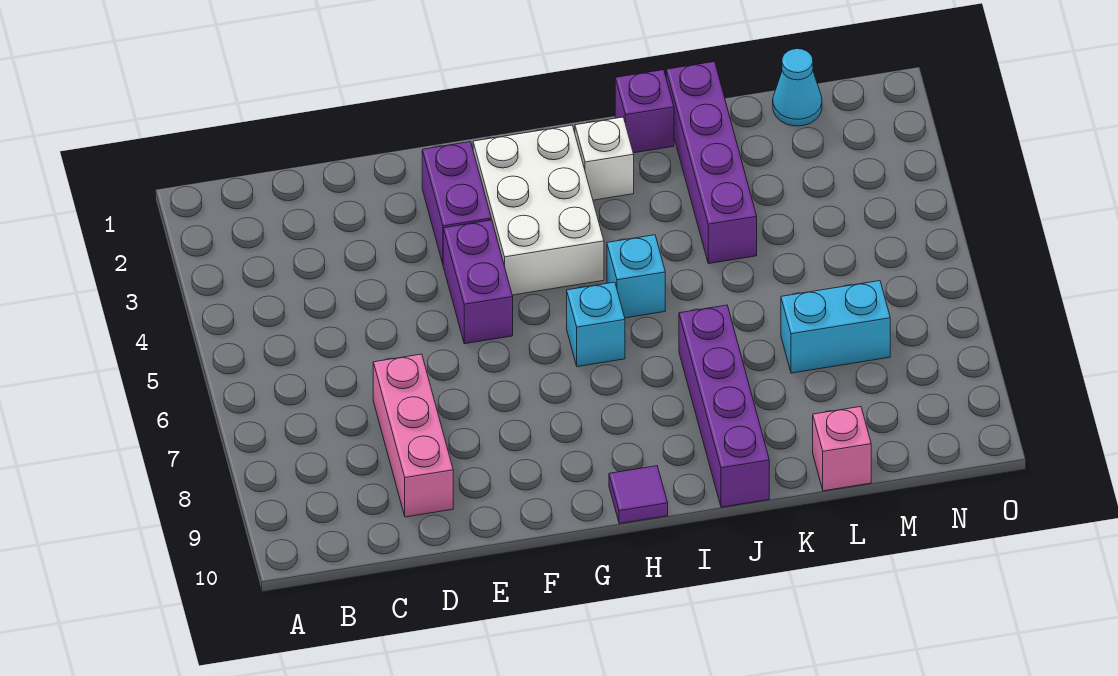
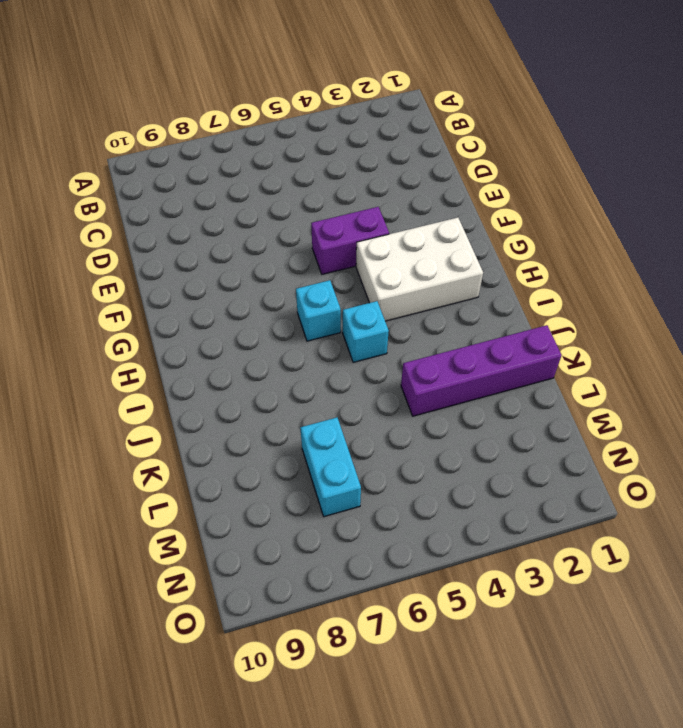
none -> pink 1x3 brick [373,354,453,517]
none -> purple 1x2 brick [422,142,491,264]
none -> purple 1x1 tile [609,466,668,524]

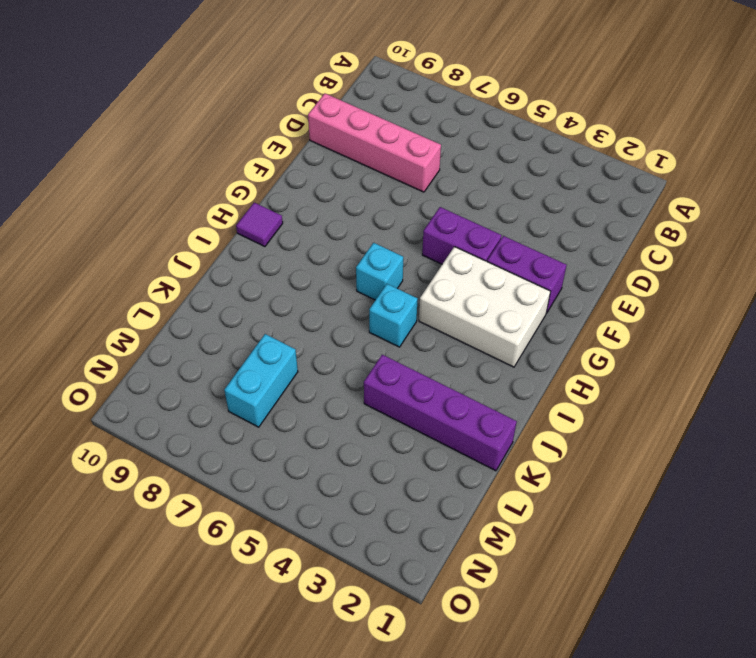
pink 1x4 brick [308,93,441,192] -> pink 1x3 brick [373,354,453,517]
none -> white 1x1 brick [575,117,634,200]
none -> purple 1x1 brick [615,70,674,153]
none -> purple 1x4 brick [679,305,769,507]

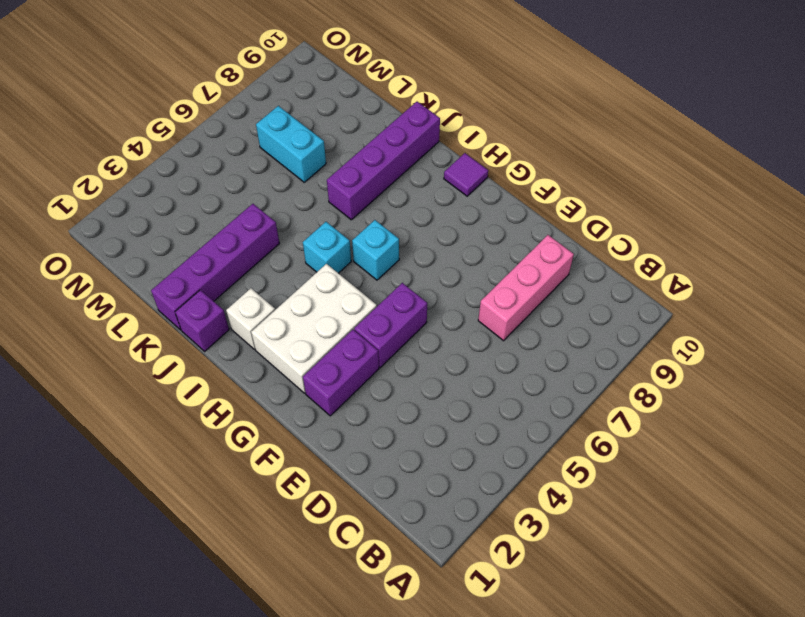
none -> pink 1x1 brick [813,407,871,491]
none -> cyan 1x1 cone [773,49,822,126]

